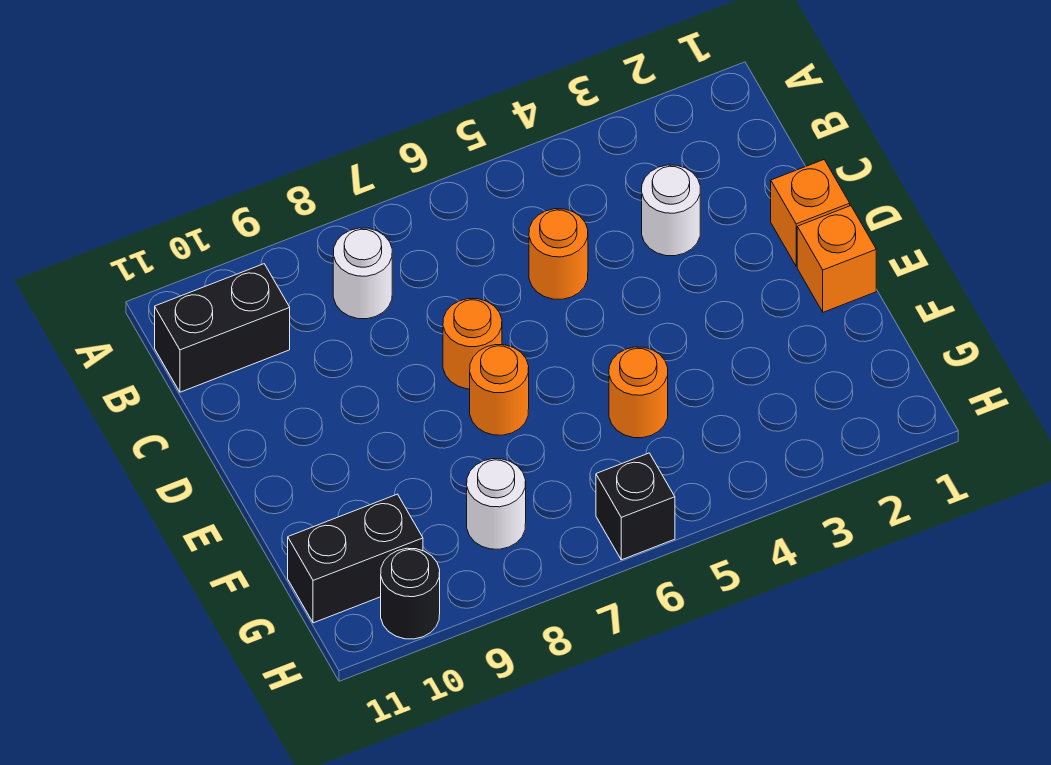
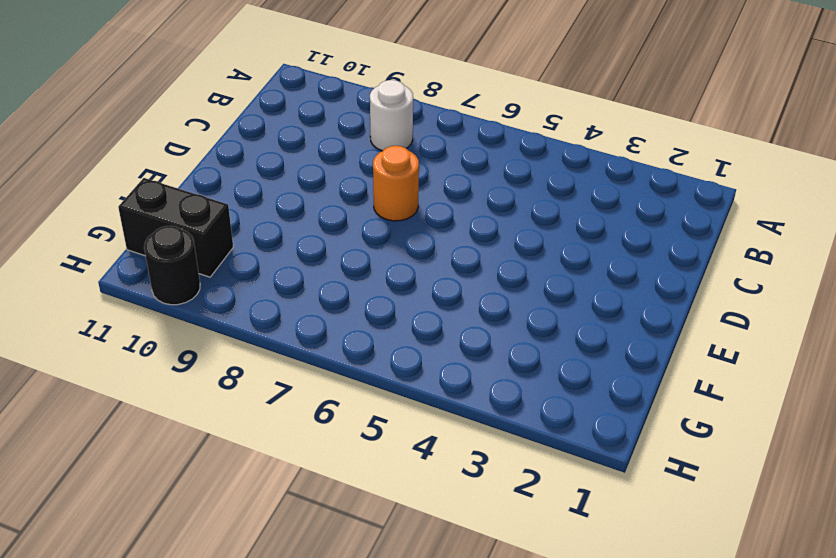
none -> black 1x2 brick [155,264,290,392]
none -> white 1x1 round brick [642,165,700,256]
none -> orange 1x1 round brick [529,209,588,299]

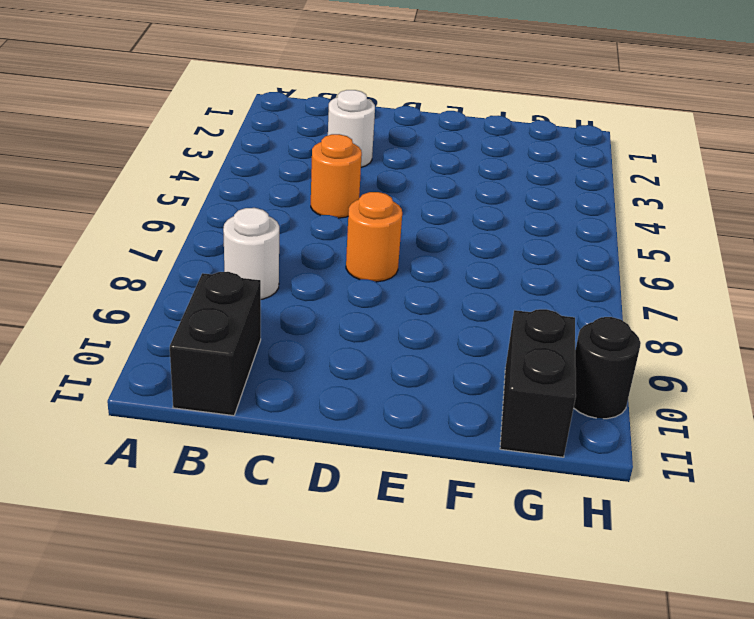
none -> orange 1x1 brick [771,160,850,266]
none -> orange 1x1 brick [797,206,876,312]
none -> orange 1x1 round brick [470,345,529,435]

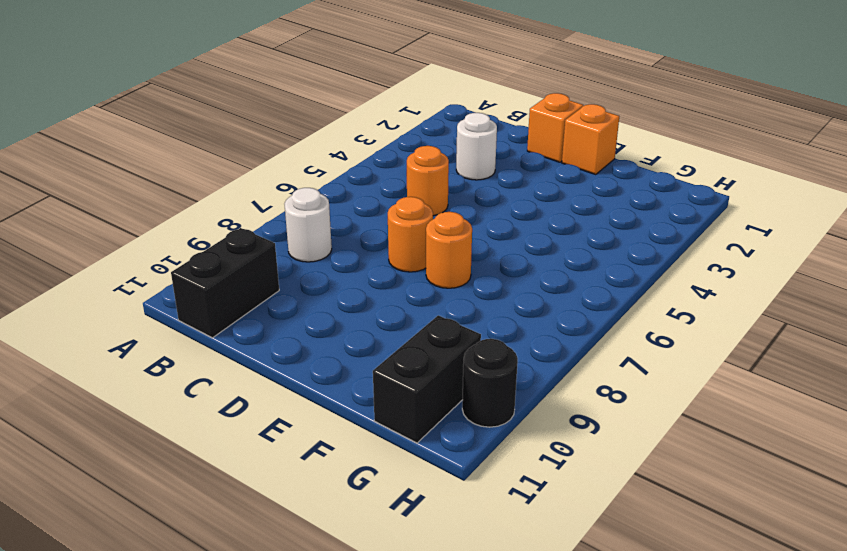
none -> orange 1x1 round brick [609,347,668,438]
none -> white 1x1 round brick [467,459,526,549]
none -> black 1x1 brick [596,453,675,560]

